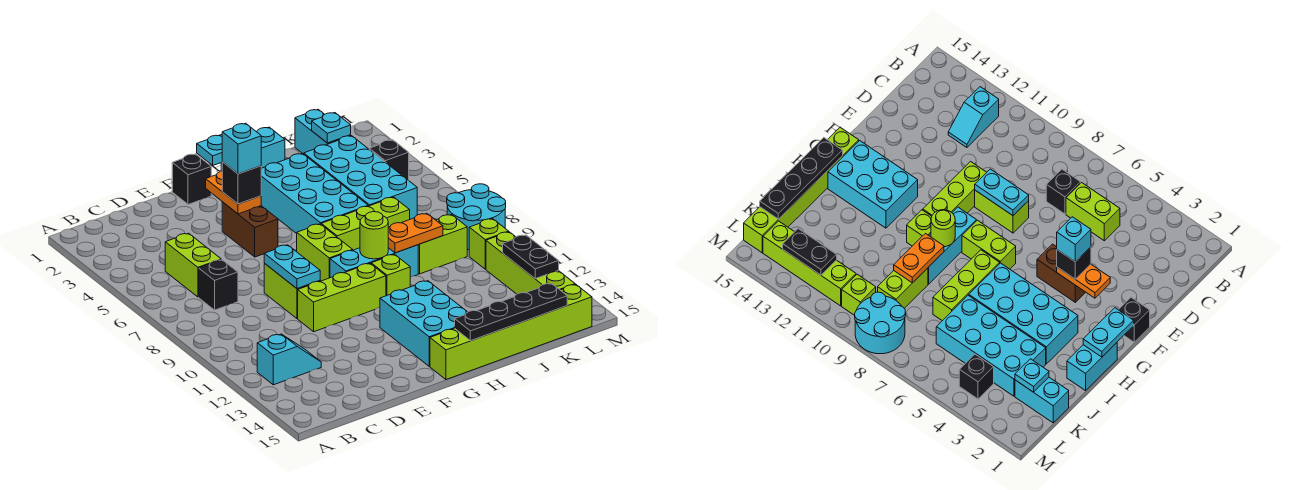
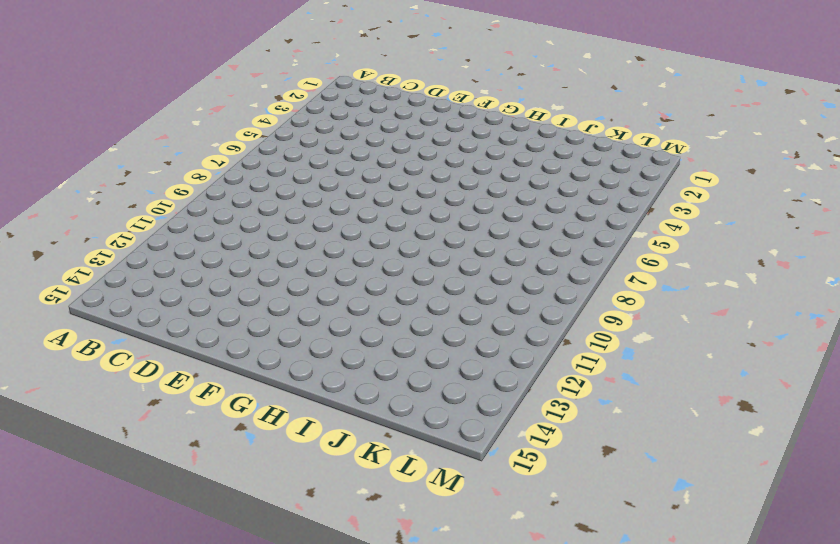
none -> cyan 1x2 slope [257,334,321,385]
none -> lime 1x2 brick [165,233,221,297]
none -> black 1x1 brick [199,260,238,310]
none -> lime 1x2 brick [264,264,320,319]

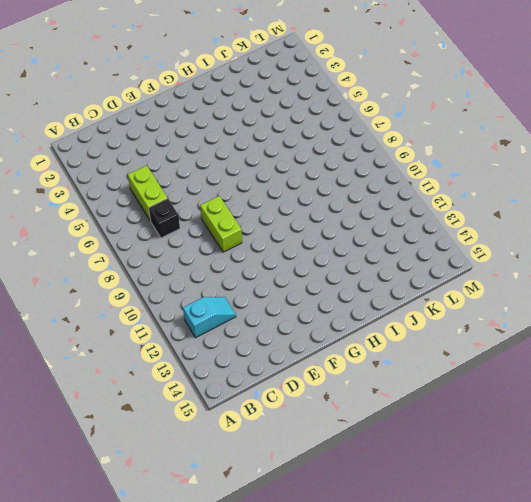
none -> lime 1x3 brick [298,263,386,332]
none -> black 1x1 brick [172,154,211,205]
none -> brown 1x2 brick [222,202,278,257]
none -> lime 1x2 brick [297,224,352,281]

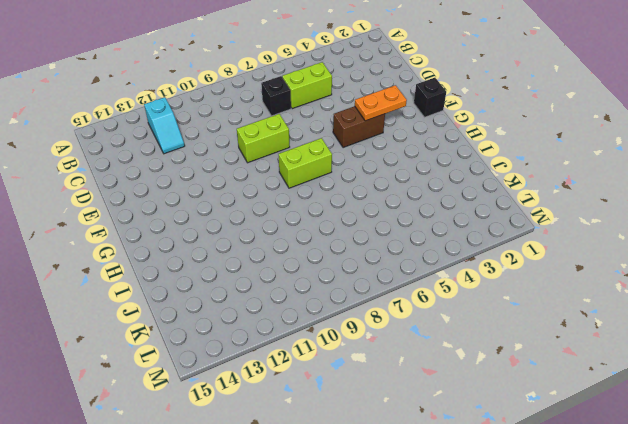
none -> lime 1x3 brick [298,263,386,332]
none -> cyan 1x3 brick [330,245,418,278]
none -> cyan 2x3 brick [380,281,467,366]
none -> lime 1x6 brick [430,284,592,380]

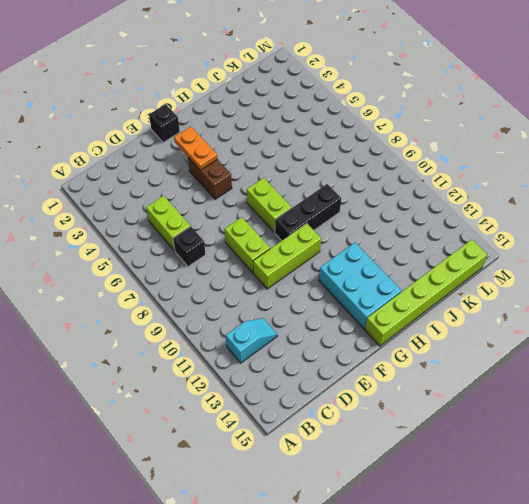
black 1x3 brick [275,184,341,240] -> cyan 1x3 brick [330,245,418,278]
none -> cyan 1x2 brick [221,127,285,171]
none -> cyan 2x4 brick [261,153,368,234]
none -> lime 1x3 brick [321,197,410,250]
none -> lime 1x1 brick [371,255,410,296]

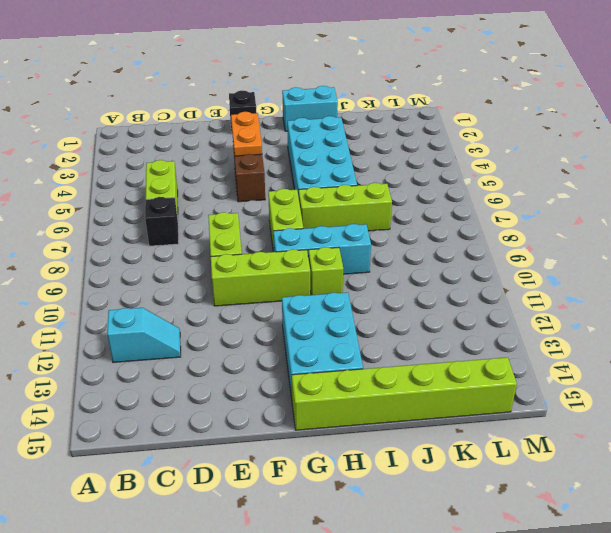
none -> cyan 2x4 brick [304,136,417,219]
none -> lime 1x2 brick [418,215,467,274]
none -> cyan 1x2 brick [295,109,351,154]
none -> black 1x1 brick [369,140,409,180]

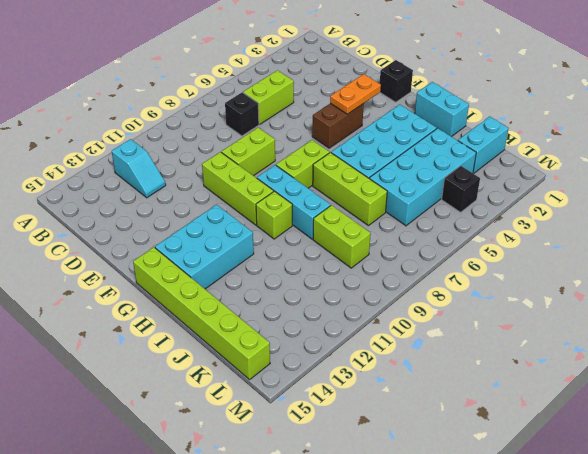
none -> cyan 2x2 round brick [447,184,506,250]
none -> lime 1x1 brick [469,219,509,269]
none -> lime 1x4 brick [486,232,575,294]
none -> cyan 1x2 plate [264,245,320,289]

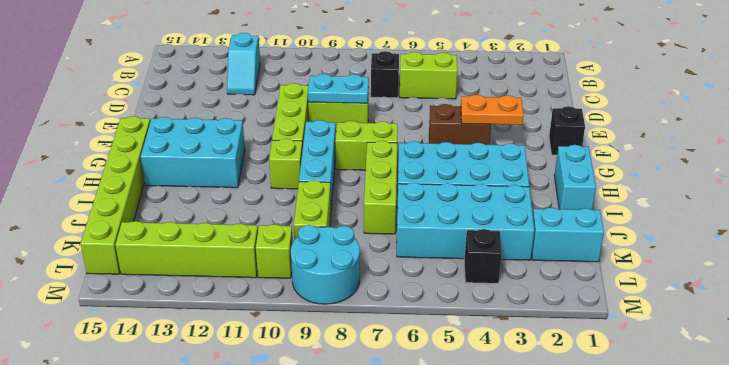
none -> cyan 1x2 plate [197,134,222,165]
none -> lime 1x1 round brick [360,212,388,259]
none -> black 1x4 plate [455,283,567,341]
none -> orange 1x2 plate [388,214,443,253]

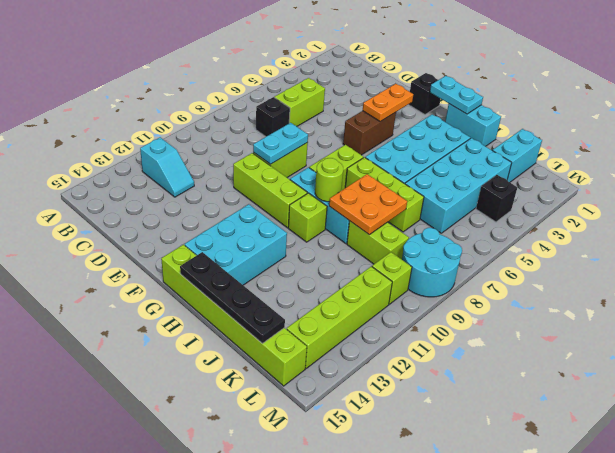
orange 2x2 plate [329,174,407,235] -> orange 1x2 plate [388,214,443,253]
none -> cyan 1x1 plate [312,113,351,143]
none -> black 1x2 plate [503,235,559,279]
none -> black 1x1 brick [222,162,261,204]
none -> cyan 1x1 brick [222,123,261,174]

